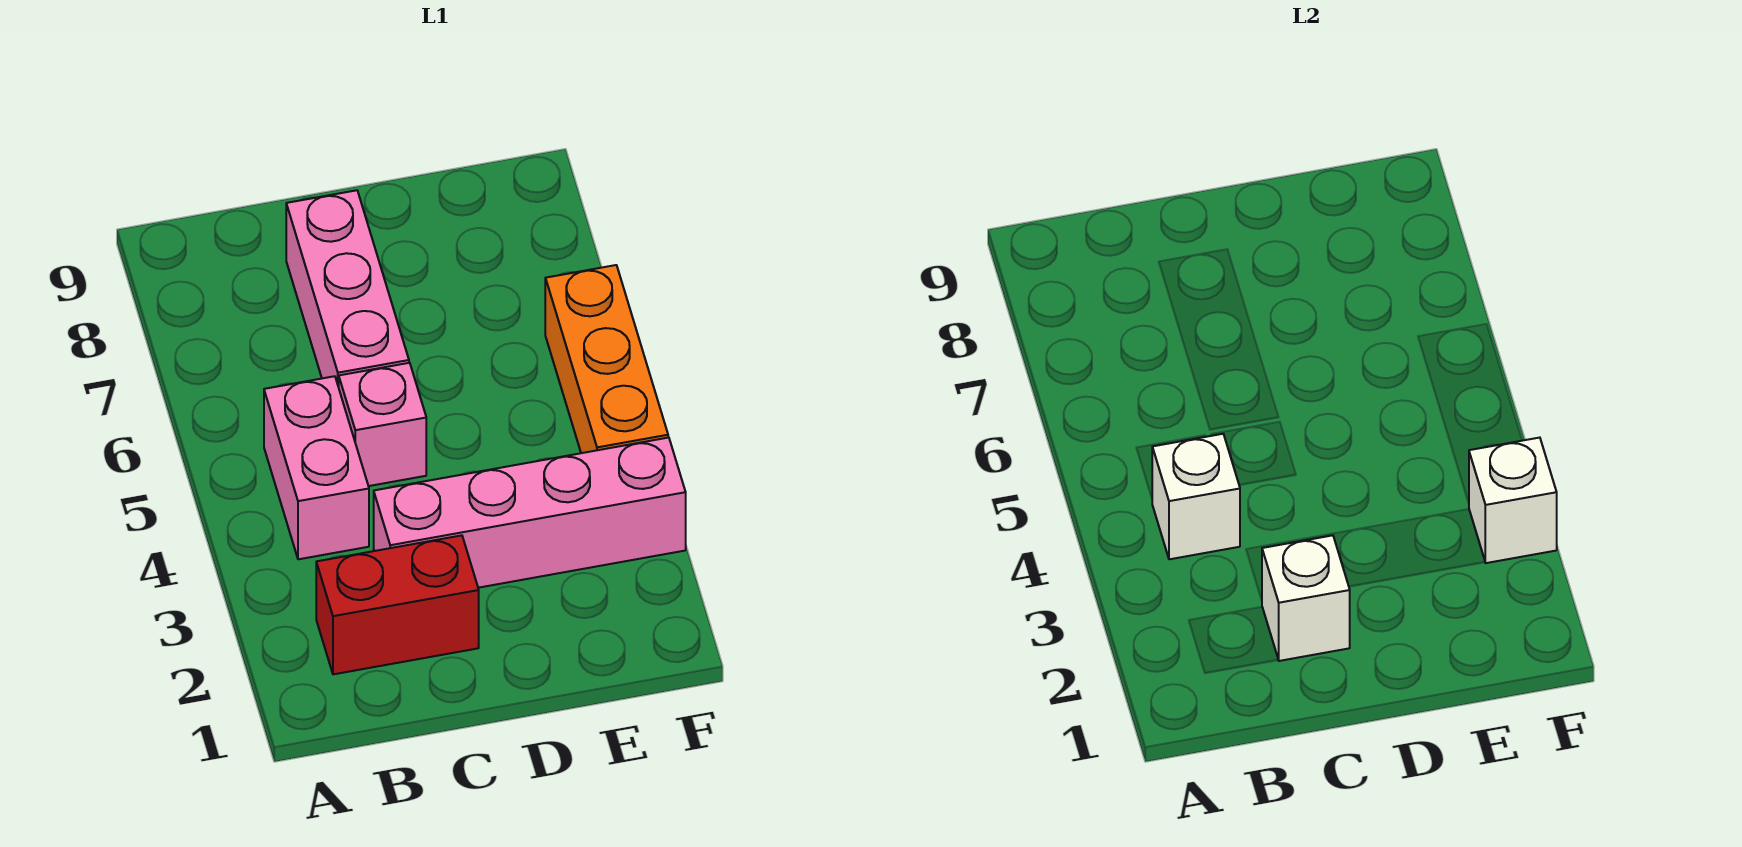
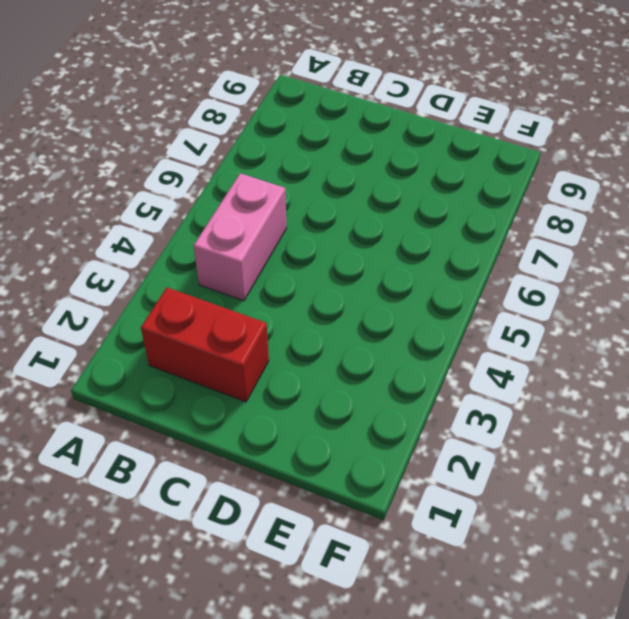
none -> pink 1x4 brick [374,437,686,588]
none -> pink 1x1 brick [339,363,426,486]

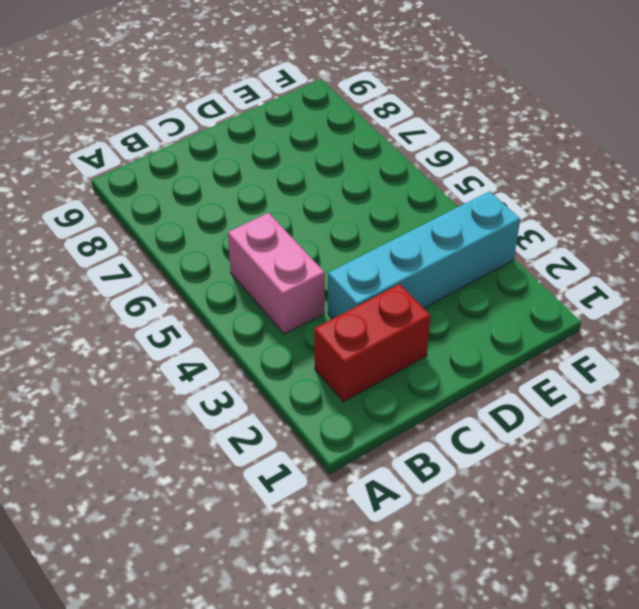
cyan 1x4 brick [328,191,520,319] -> pink 1x4 brick [374,437,686,588]
none -> pink 1x1 brick [339,363,426,486]
none -> pink 1x3 brick [286,190,409,387]

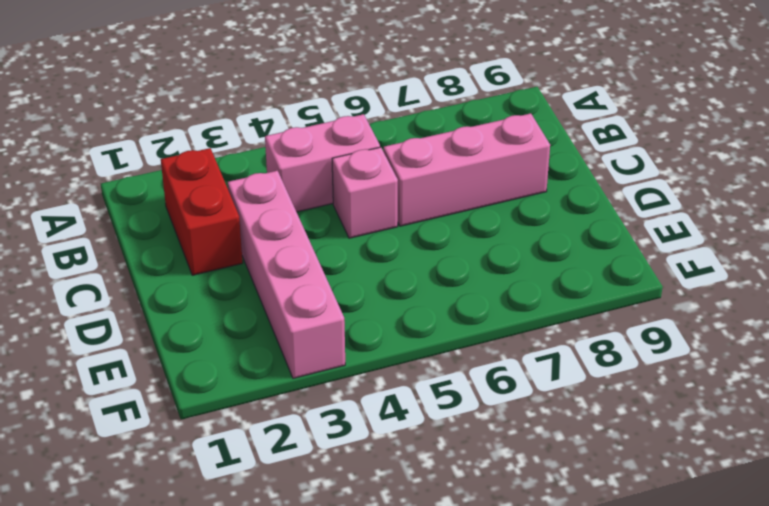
none -> orange 1x3 brick [545,265,668,453]
none -> white 1x1 brick [1152,434,1240,559]

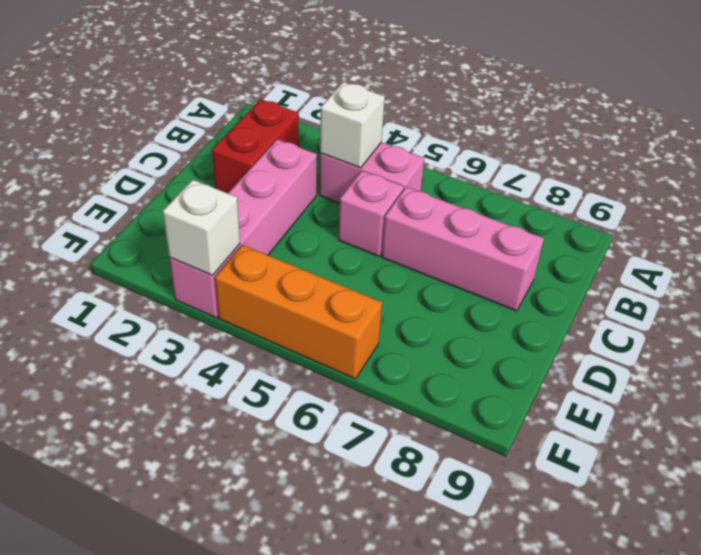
none -> white 1x1 brick [1262,535,1350,661]

